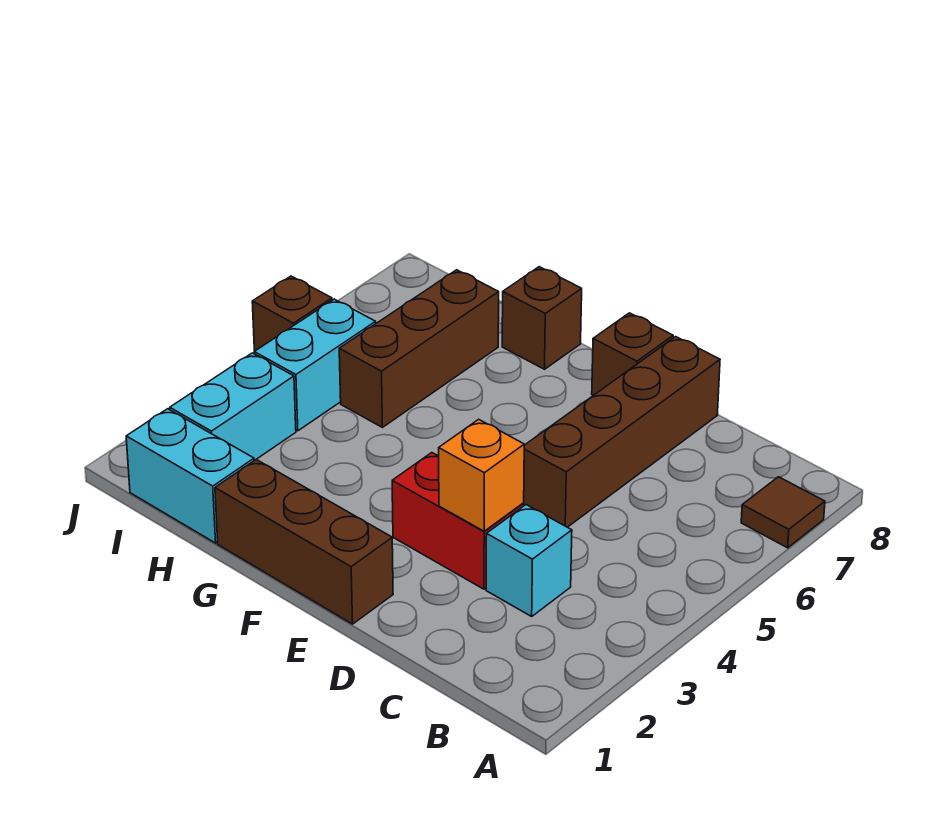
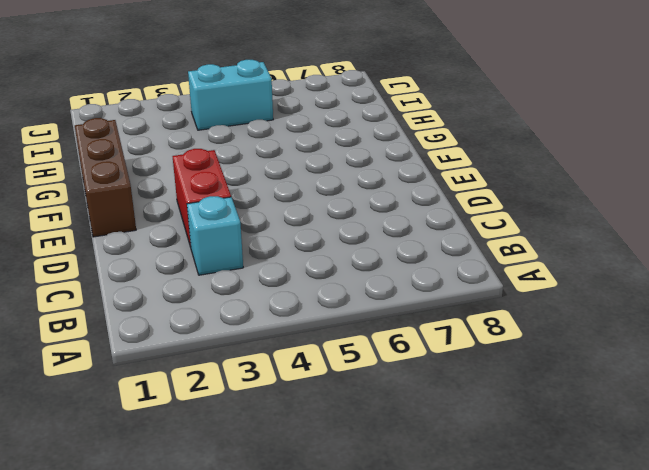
none -> brown 1x1 tile [741,477,825,548]
none -> brown 1x4 brick [524,337,720,527]
none -> brown 1x1 brick [592,313,673,395]

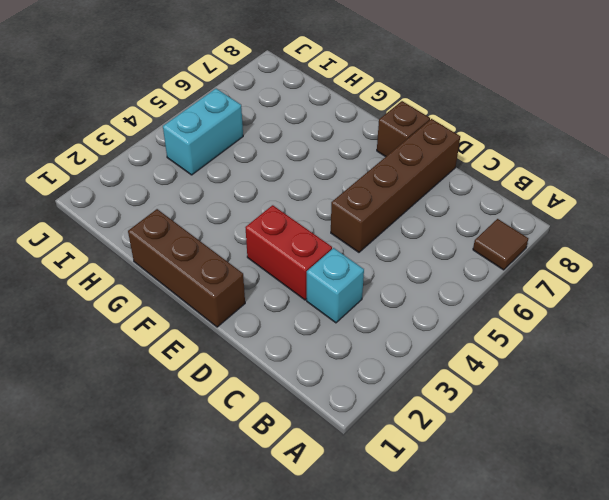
none -> brown 1x1 brick [502,267,582,369]
none -> cyan 1x2 brick [126,409,254,543]
none -> brown 1x3 brick [339,270,499,427]

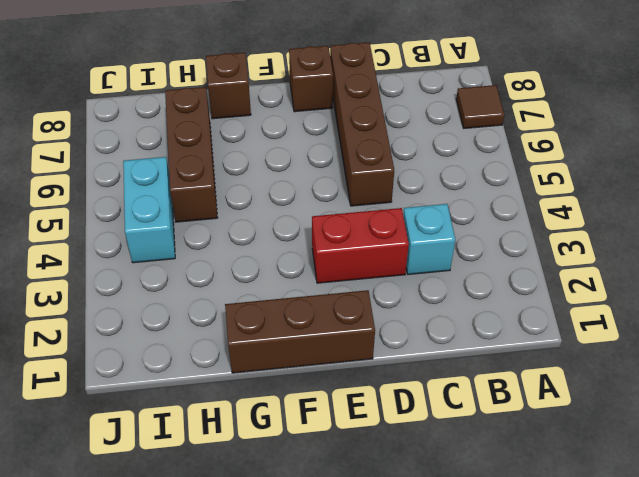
none -> cyan 1x2 brick [126,409,254,543]
none -> cyan 1x2 brick [170,353,296,461]
none -> brown 1x1 brick [252,276,332,351]

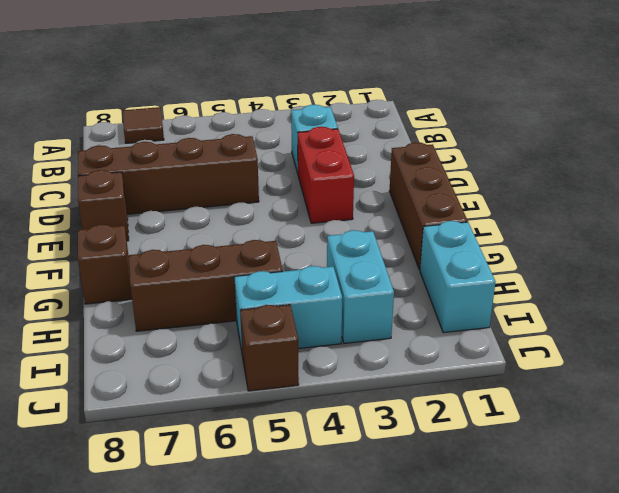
cyan 1x2 brick [327,230,394,343] -> cyan 1x2 brick turned to [170,353,296,461]
none -> orange 1x1 brick [439,419,524,531]

